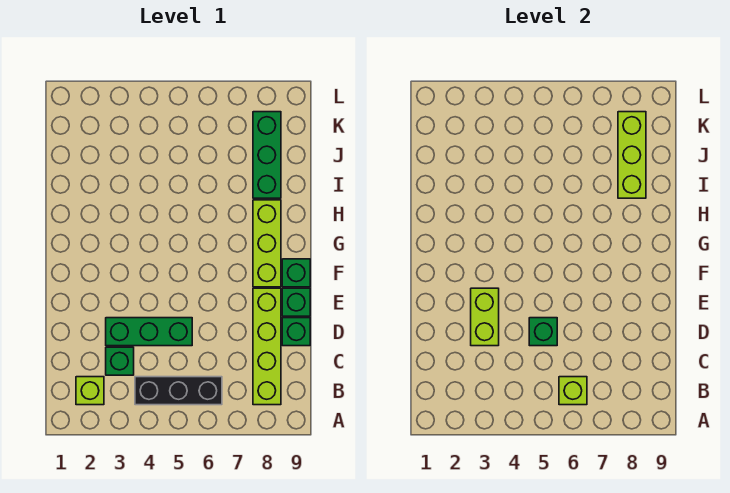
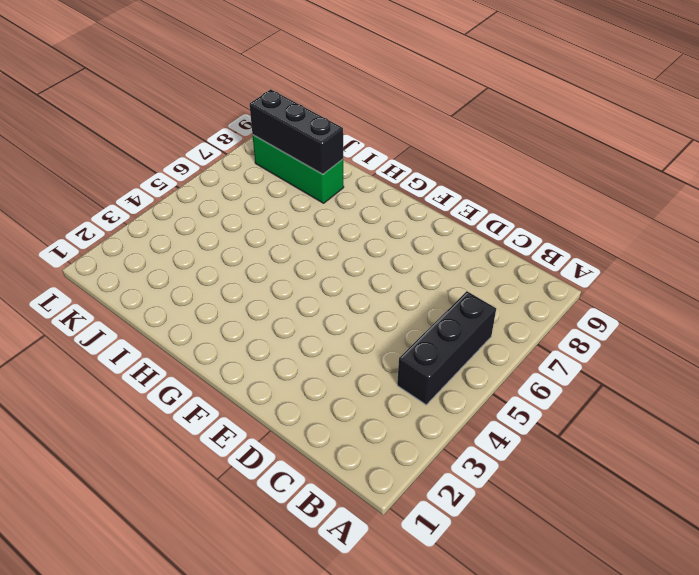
black 1x3 brick [249,89,343,174] -> lime 1x3 brick [618,112,646,198]
none -> lime 1x1 brick [76,377,104,405]
none -> lime 1x4 brick [253,288,281,405]
none -> green 1x1 brick [106,347,134,375]

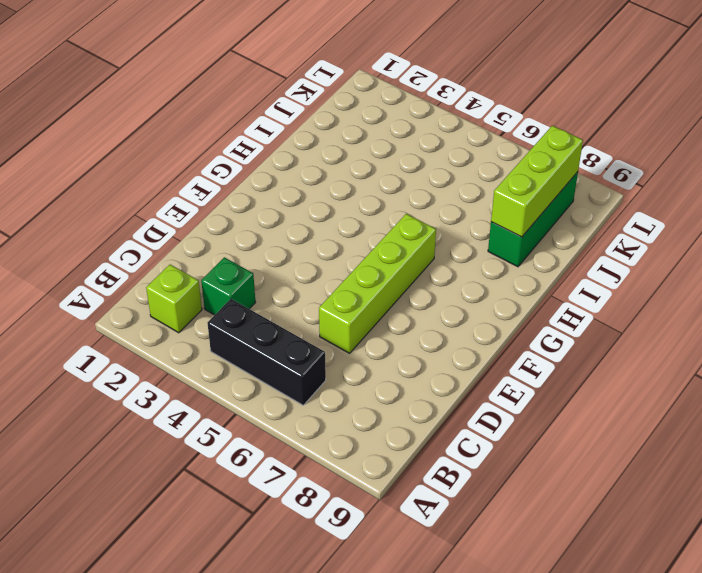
lime 1x4 brick [319,214,436,353] -> lime 1x4 brick moved to [253,288,281,405]
none -> green 1x3 brick [106,318,192,346]
none -> green 1x1 brick [282,318,310,346]
none -> green 1x1 brick [282,288,310,316]

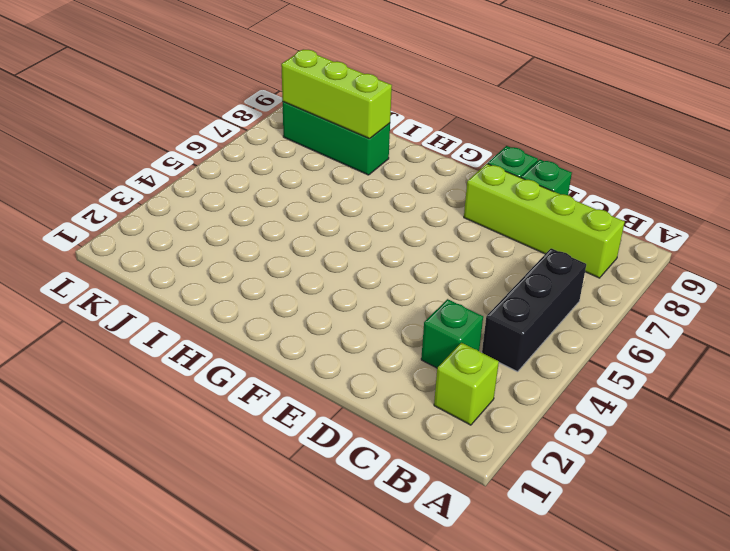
none -> green 1x3 brick [106,318,192,346]
none -> lime 1x3 brick [253,200,281,287]
none -> green 1x1 brick [282,259,310,287]

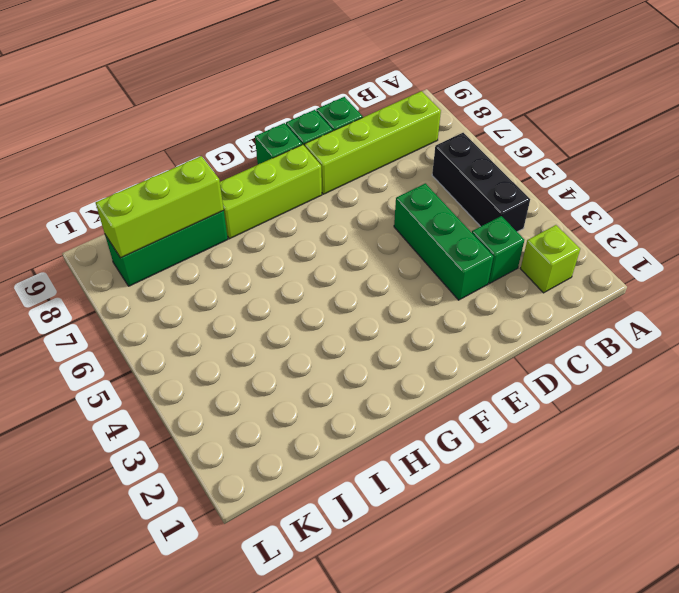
none -> lime 1x1 brick [559,377,587,405]
none -> lime 1x2 brick [471,288,499,346]
none -> green 1x1 brick [529,318,557,346]

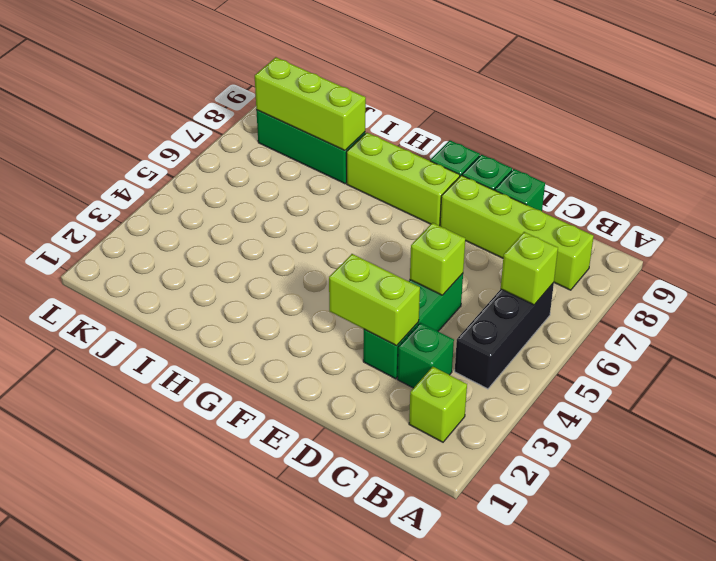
lime 1x1 brick [410,223,465,295] -> green 1x1 brick [529,318,557,346]

